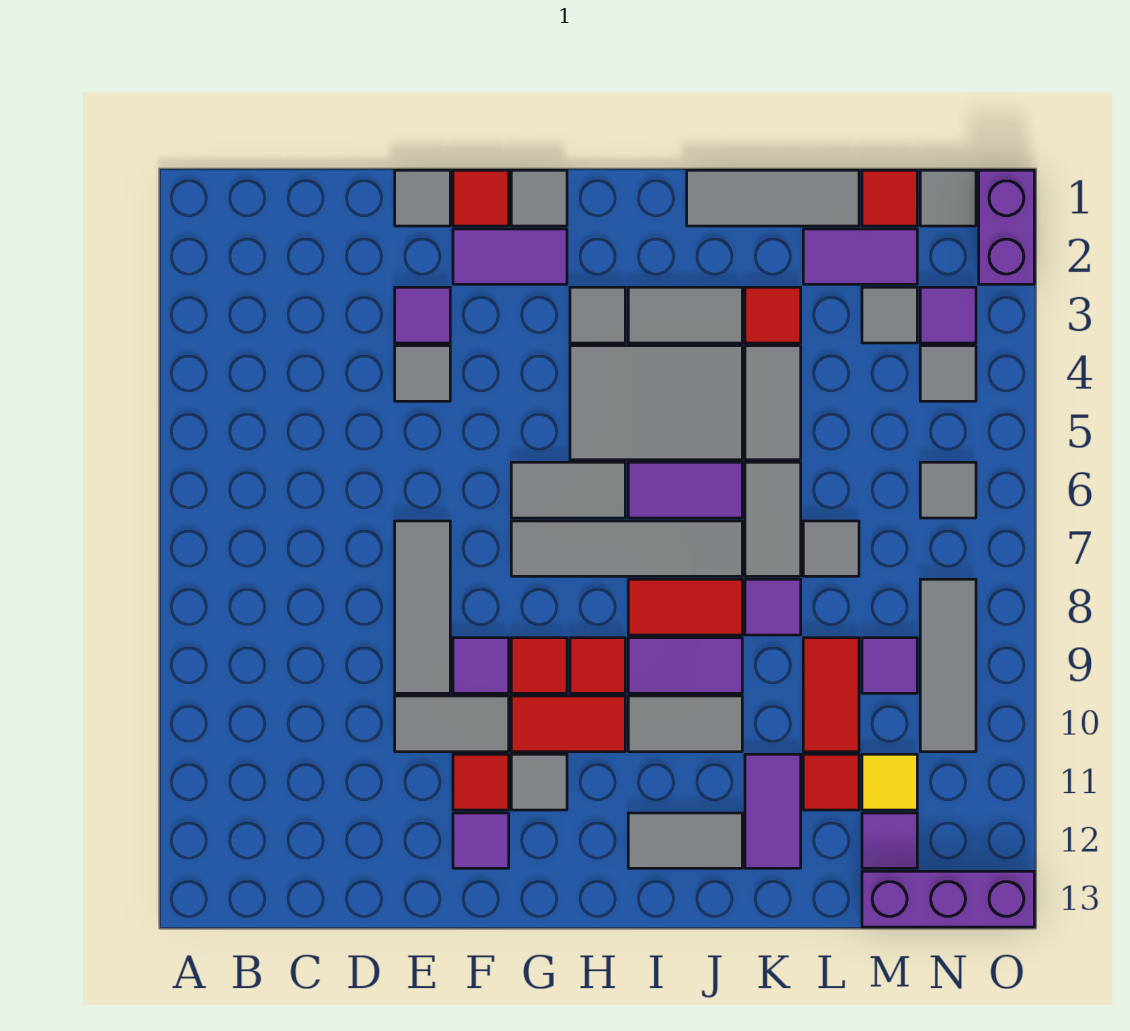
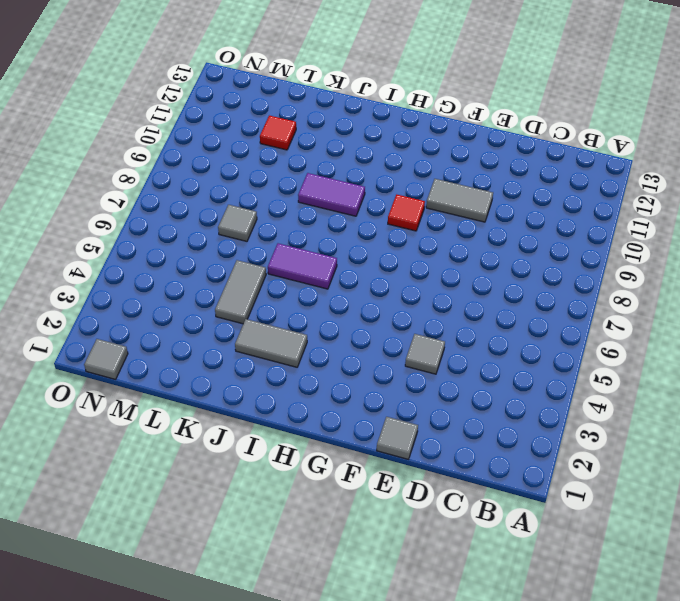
none -> purple 1x1 tile [395,287,450,343]
none -> grey 1x3 tile [395,521,450,693]
none -> red 1x1 tile [453,170,509,226]
none -> purple 1x2 tile [453,229,567,284]

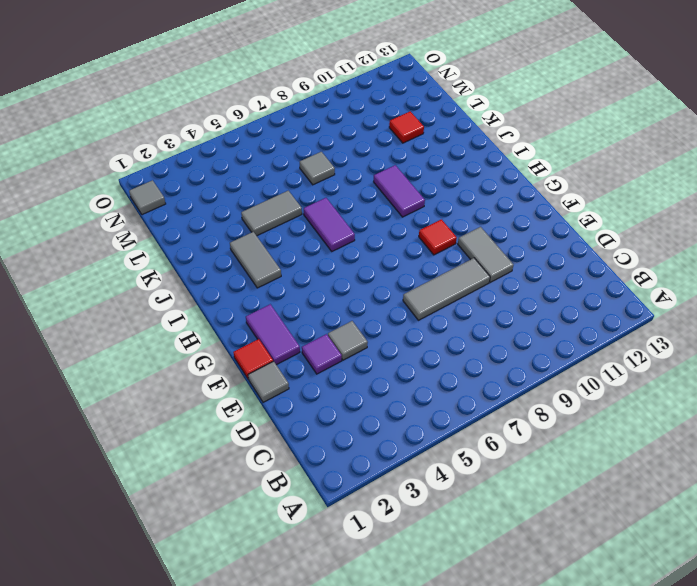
none -> purple 1x1 tile [453,638,509,693]
none -> red 1x1 tile [453,754,509,810]
none -> purple 1x1 tile [453,813,509,868]
none -> grey 1x1 tile [511,170,567,226]

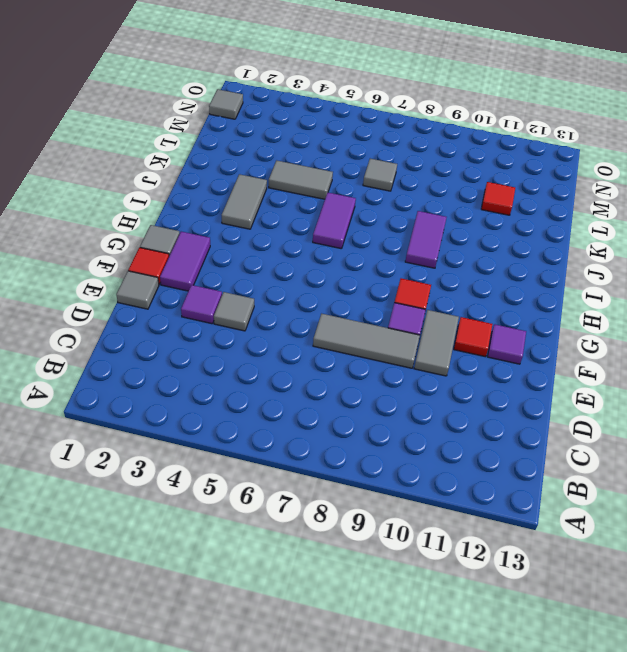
none -> grey 1x2 tile [511,462,625,518]
none -> grey 1x4 tile [511,521,742,576]
none -> red 1x2 tile [511,696,625,752]
none -> grey 1x1 tile [511,754,567,810]

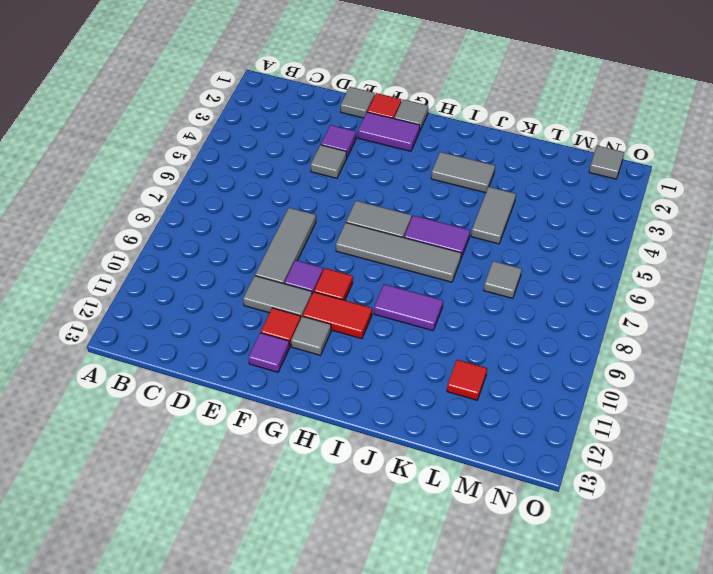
none -> grey 1x1 tile [570,287,625,343]
none -> grey 2x3 tile [570,346,742,460]
none -> red 1x1 tile [570,638,625,693]
none -> red 1x2 tile [628,579,742,635]

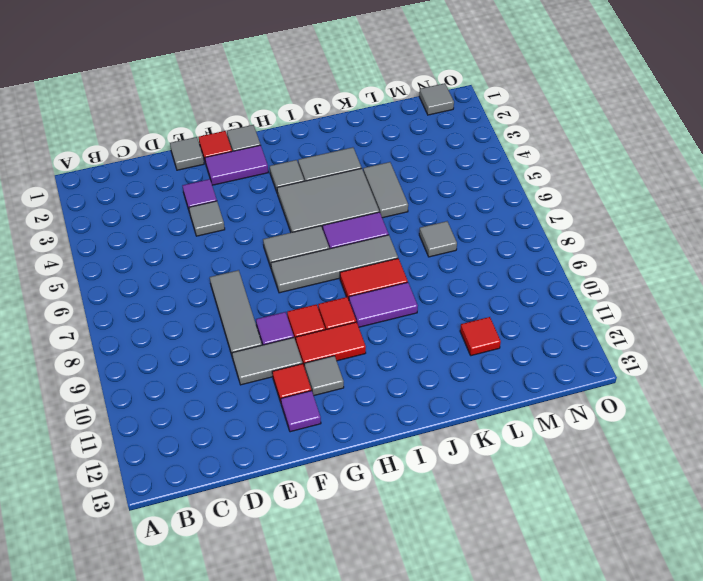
none -> grey 1x2 tile [628,696,742,752]
none -> grey 1x2 tile [628,813,742,868]
none -> grey 1x3 tile [687,170,859,226]
none -> red 1x1 tile [745,287,801,343]

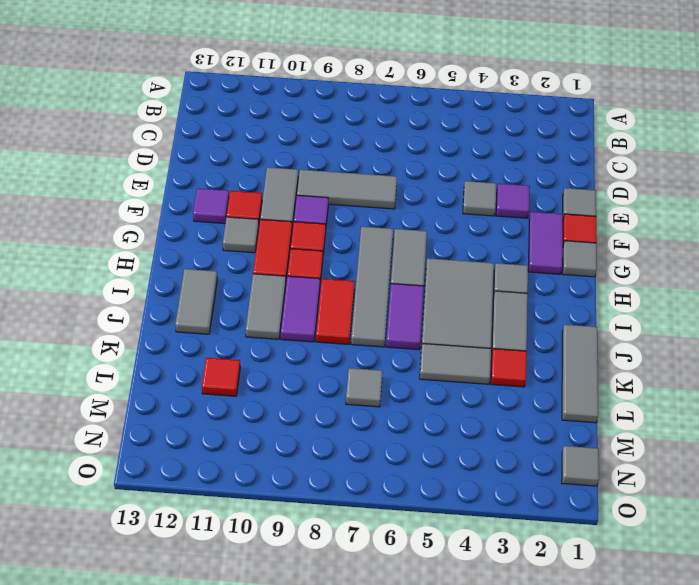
none -> grey 1x2 tile [745,462,801,576]
none -> purple 1x1 tile [745,579,801,635]
none -> purple 1x2 tile [745,754,801,868]
none -> purple 1x2 tile [803,229,917,284]

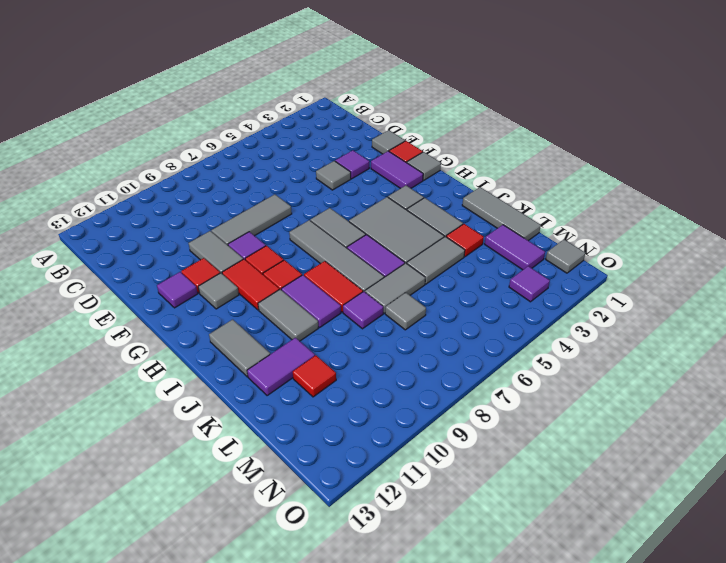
none -> red 1x2 tile [803,638,859,752]
none -> red 1x1 tile [862,170,917,226]
none -> grey 1x1 tile [862,287,917,343]
none -> purple 1x1 tile [862,638,917,693]

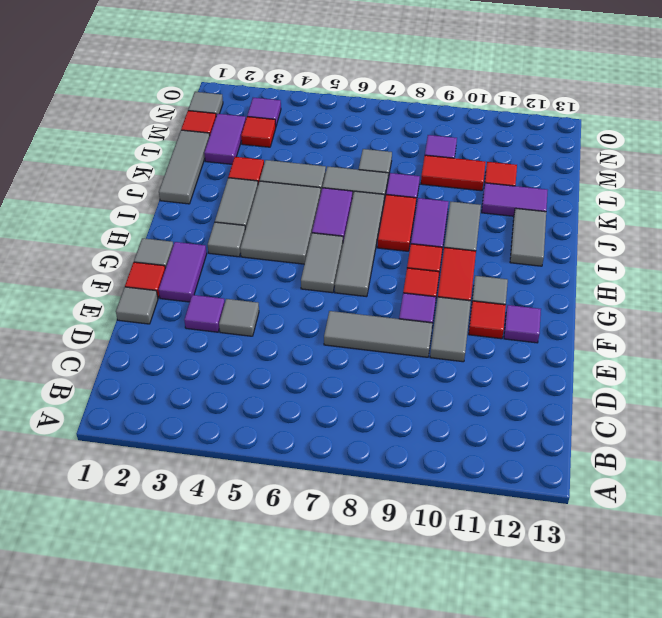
red 1x1 tile [241,117,276,147] -> grey 1x1 tile [862,287,917,343]
none -> yellow 1x1 tile [862,754,917,810]
none -> purple 1x1 tile [862,813,917,868]
none -> purple 1x3 brick [862,871,1034,927]
none -> grey 1x1 tile [920,346,976,401]

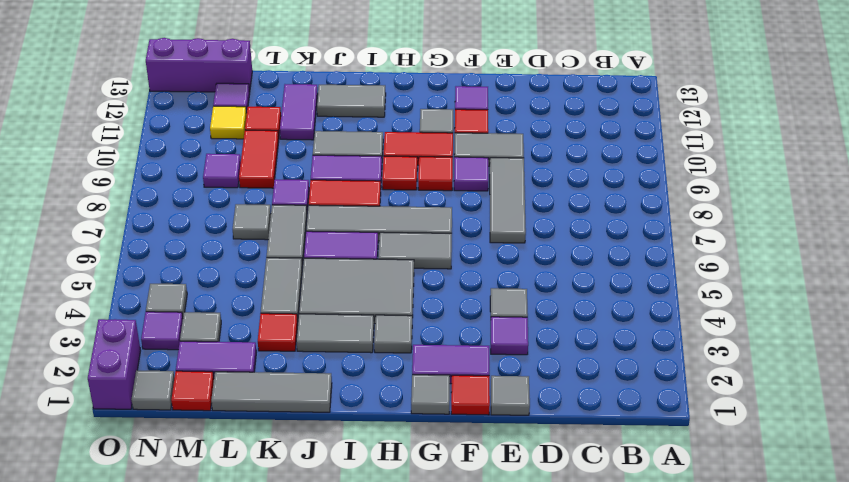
none -> grey 1x1 tile [920,462,976,518]
none -> grey 1x3 tile [920,579,976,752]

